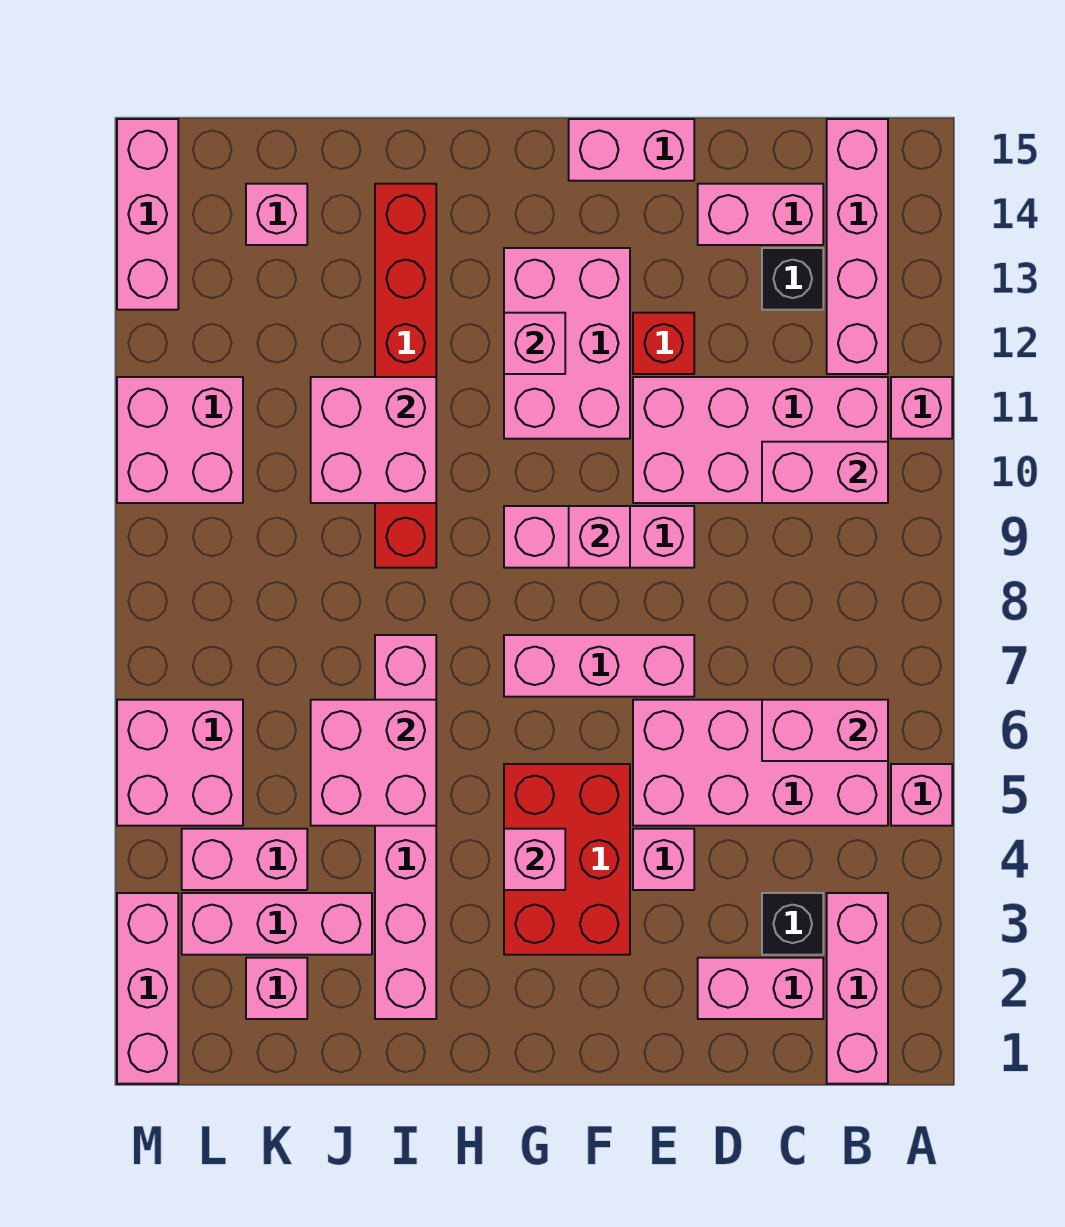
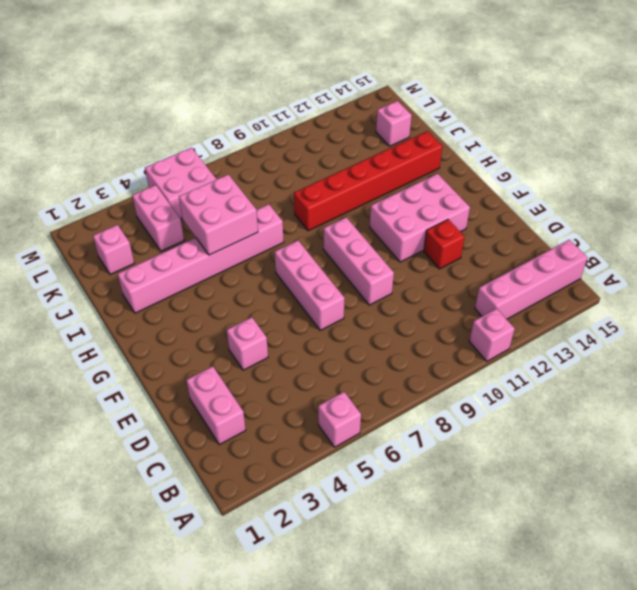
none -> pink 1x3 brick [827,893,888,1084]
none -> pink 2x4 brick [633,700,888,826]
none -> pink 2x4 brick [633,377,888,503]
none -> black 1x1 brick [762,893,823,955]

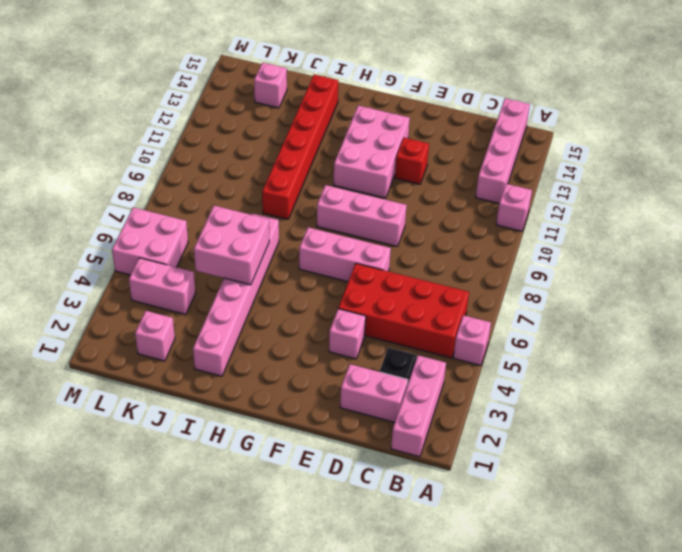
red 2x4 brick [338,263,469,358] -> pink 2x4 brick [633,700,888,826]
none -> pink 2x4 brick [633,377,888,503]
none -> black 1x1 brick [762,248,823,310]
none -> pink 1x2 brick [698,184,823,245]
none -> pink 1x2 brick [569,119,694,181]

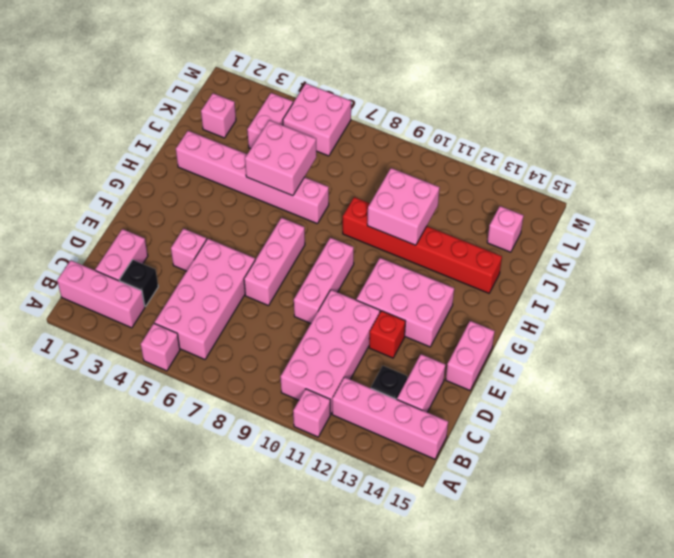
none -> red 2x3 brick [504,764,630,955]
none -> pink 1x3 brick [182,893,372,955]
none -> pink 2x2 brick [117,377,243,503]
none -> pink 1x3 brick [117,893,178,1084]

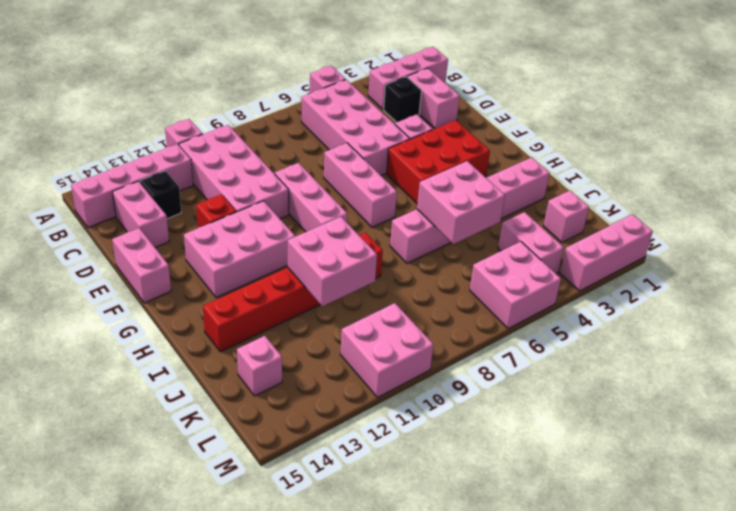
none -> pink 1x3 brick [182,893,372,955]
none -> pink 1x3 brick [117,119,178,310]
none -> pink 1x2 brick [762,700,888,761]
none -> pink 1x2 brick [762,442,888,503]

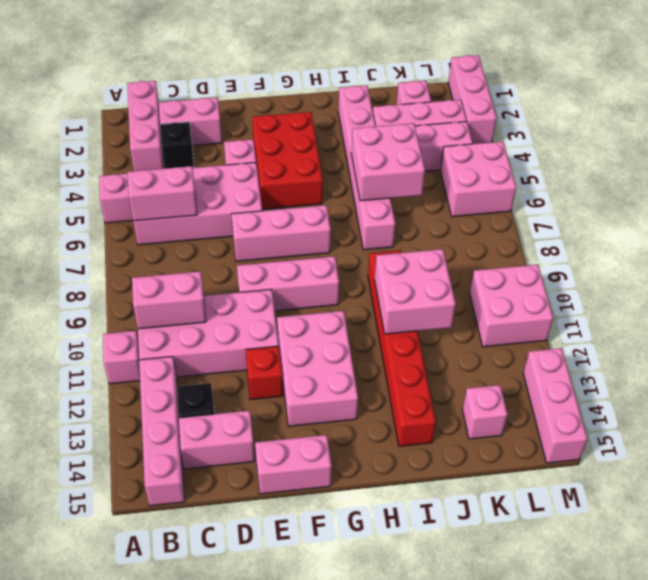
none -> pink 1x1 brick [569,506,630,568]
none -> pink 1x1 brick [504,829,565,890]
none -> pink 1x1 brick [504,313,565,374]

